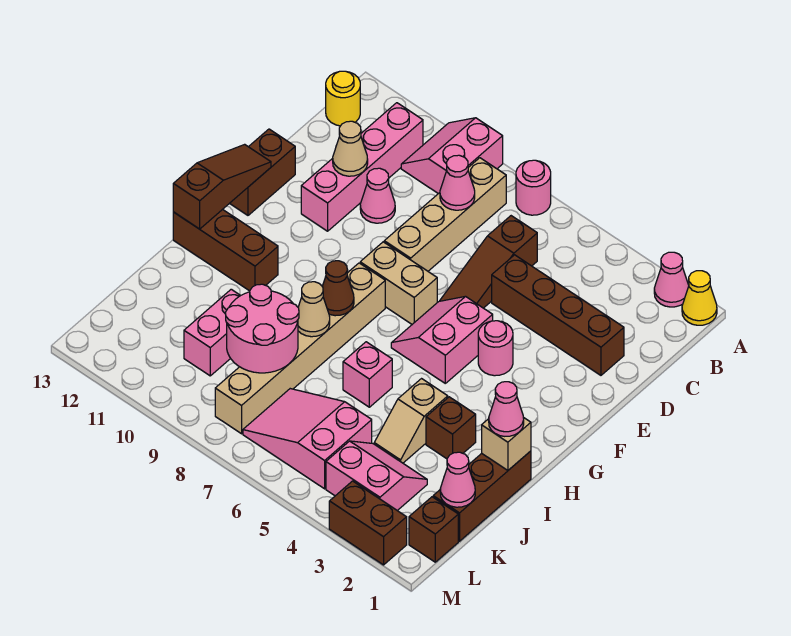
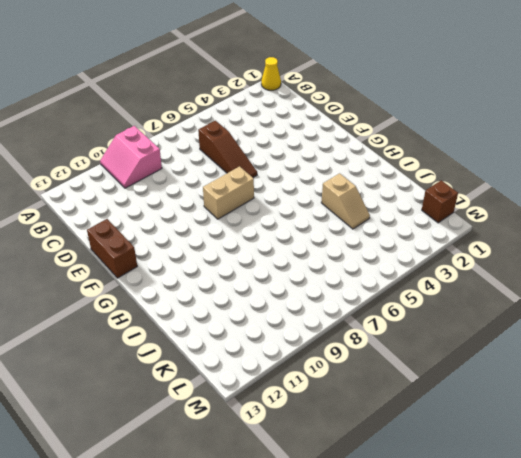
none -> pink 1x1 cone [654,252,689,307]
none -> pink 1x1 round brick [516,160,551,215]
none -> tan 1x4 brick [384,158,506,271]
none -> pink 1x4 brick [301,103,423,231]

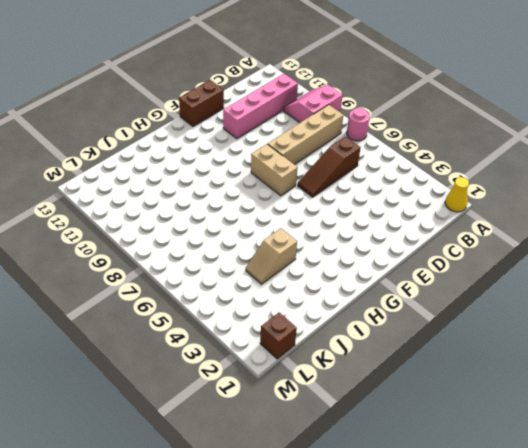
none -> pink 1x1 cone [654,252,689,307]
none -> yellow 1x1 round brick [326,71,360,126]
none -> brown 1x4 brick [492,255,624,375]
none -> pink 1x1 cone [360,168,395,223]

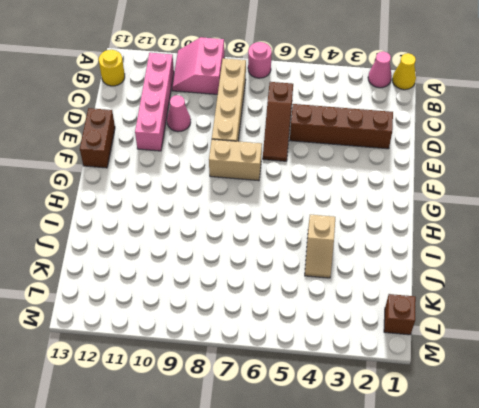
none -> pink 1x1 round brick [478,321,513,376]
none -> pink 2x2 slope [391,296,493,383]
none -> tan 1x6 brick [215,263,385,434]
none -> brown 1x3 brick [173,209,278,291]

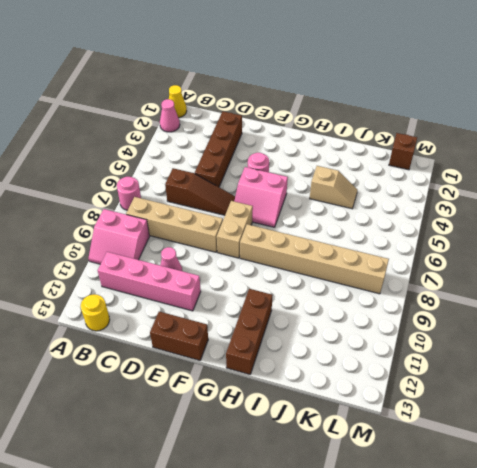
none -> brown 1x3 brick [433,451,531,541]
none -> brown 1x1 brick [426,397,476,459]
none -> pink 1x1 brick [343,342,392,407]
none -> pink 1x2 brick [184,289,240,376]

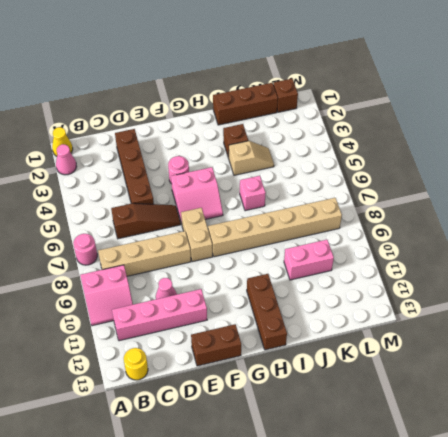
none -> pink 2x2 slope [326,441,427,511]
none -> pink 2x3 slope [243,389,372,489]
none -> brown 1x2 brick [329,481,407,565]
none -> pink 1x1 cone [440,155,475,210]

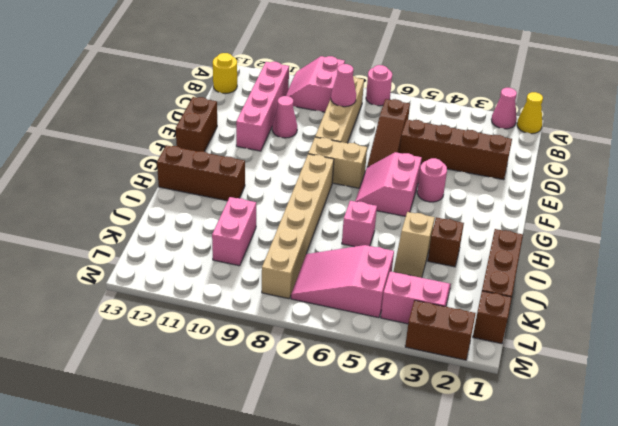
none -> tan 1x1 cone [333,121,368,176]
none -> brown 1x3 slope [173,144,271,229]
none -> brown 1x1 cone [322,261,354,316]
none -> tan 1x1 brick [482,417,531,470]

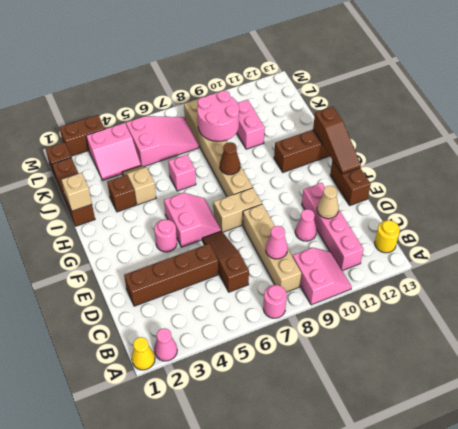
none -> tan 1x1 cone [298,282,330,337]
none -> pink 1x1 cone [440,452,475,507]
none -> pink 1x1 cone [489,382,524,436]

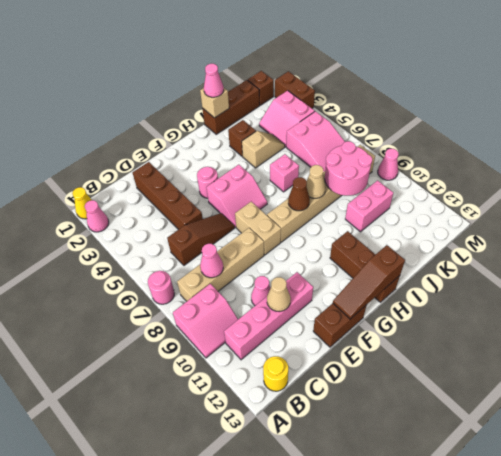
pink 1x1 cone [378,149,399,180] -> pink 1x1 cone moved to [440,452,475,507]

